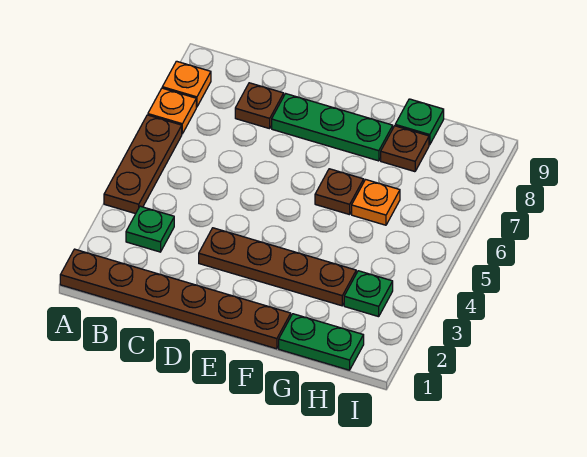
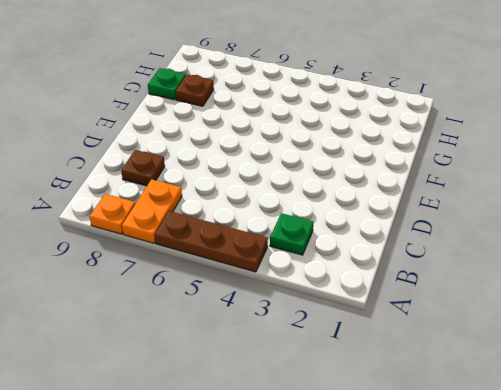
orange 1x2 plate [122,179,182,243] -> orange 1x1 plate [148,88,196,134]
none -> brown 1x6 plate [60,249,291,349]
none -> brown 1x4 plate [199,228,356,306]
none -> green 1x3 plate [272,94,393,161]

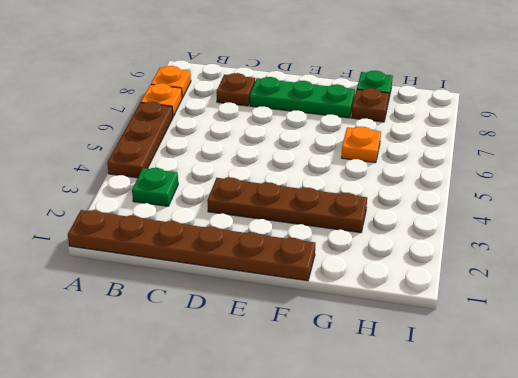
none -> brown 1x1 plate [315,169,364,215]
none -> green 1x2 plate [279,314,364,370]
none -> green 1x1 plate [344,271,393,317]

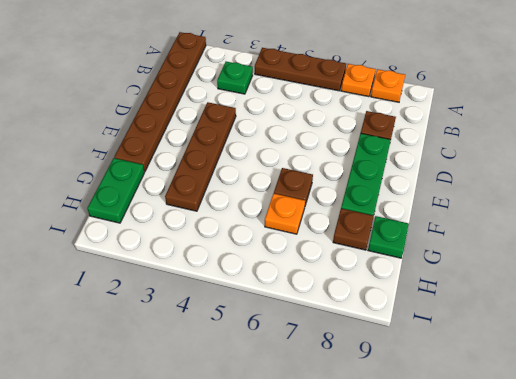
none -> green 1x1 plate [344,271,393,317]

